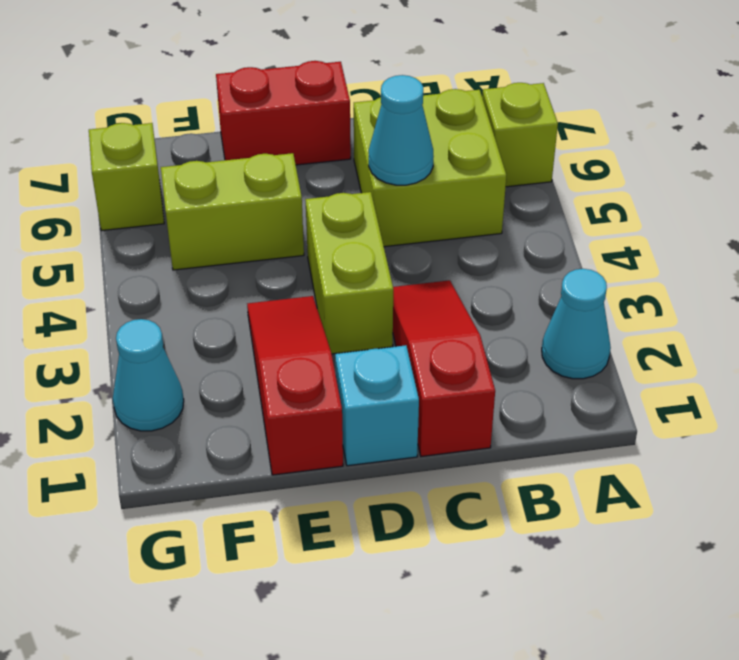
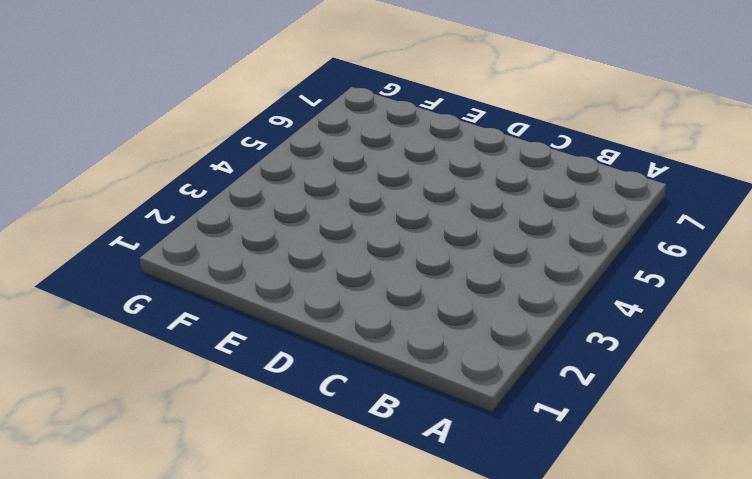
none -> cyan 1x1 cone [542,269,611,379]
none -> lime 1x1 brick [482,83,558,187]
none -> lime 2x2 brick [354,89,506,247]

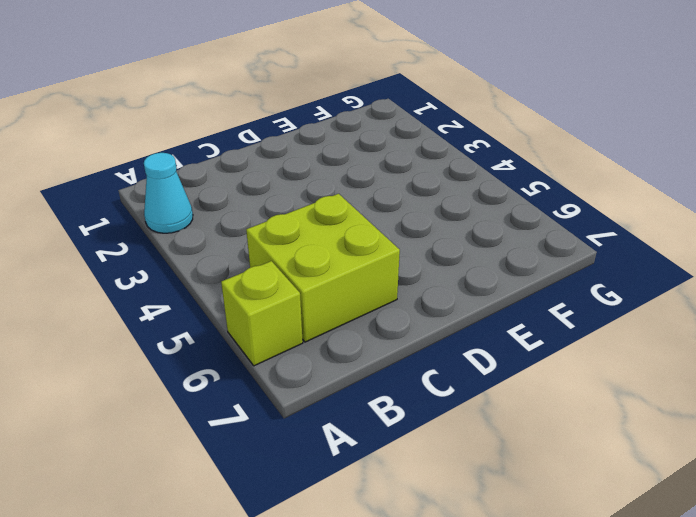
none -> red 1x3 slope [393,280,495,457]
none -> cyan 1x1 brick [335,345,419,466]
none -> lime 1x2 brick [305,192,393,354]

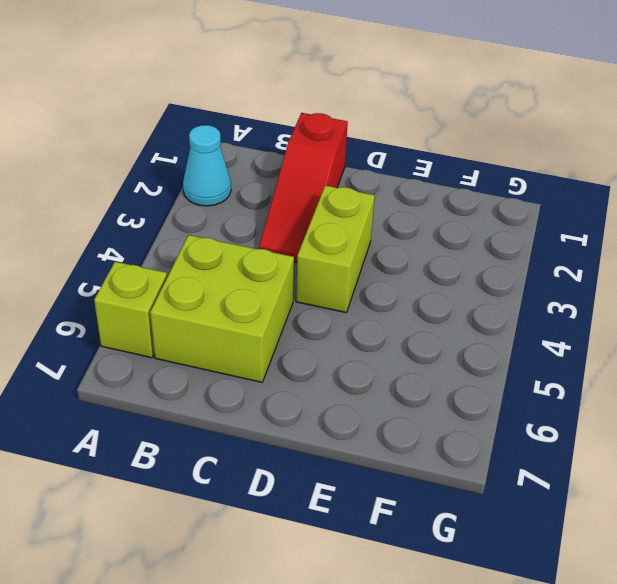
none -> cyan 1x1 brick [335,345,419,466]
none -> red 1x2 brick [216,61,351,165]
none -> red 1x3 slope [247,296,343,475]

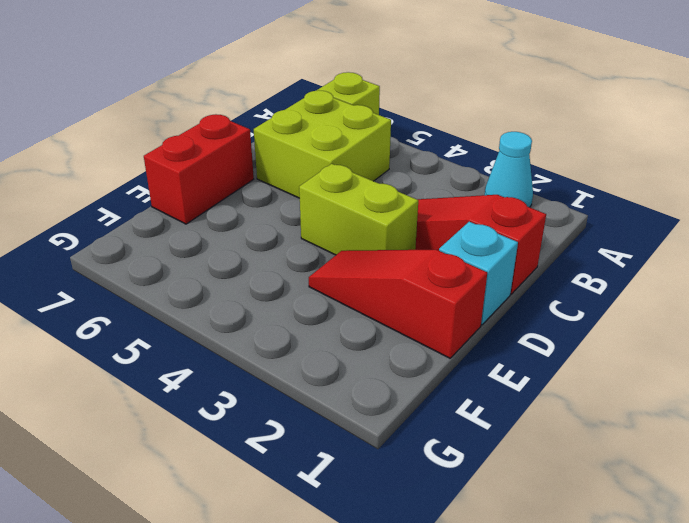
none -> lime 1x2 brick [161,153,304,270]
none -> cyan 1x1 cone [113,319,184,431]
none -> lime 1x1 brick [89,123,164,231]

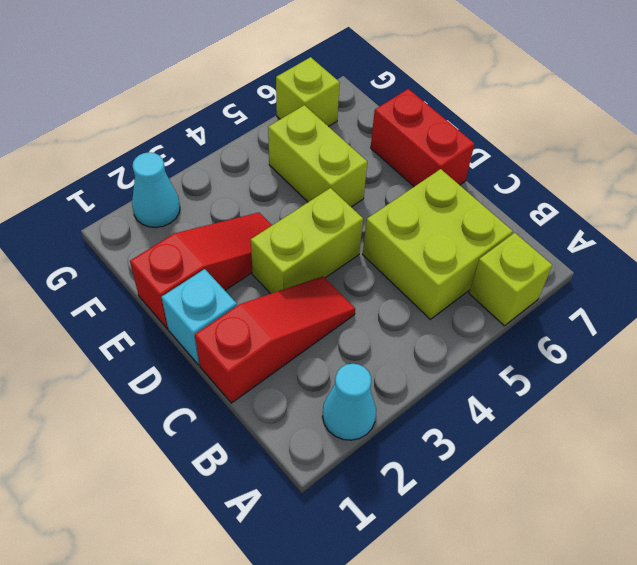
none -> cyan 1x1 cone [369,75,434,185]

